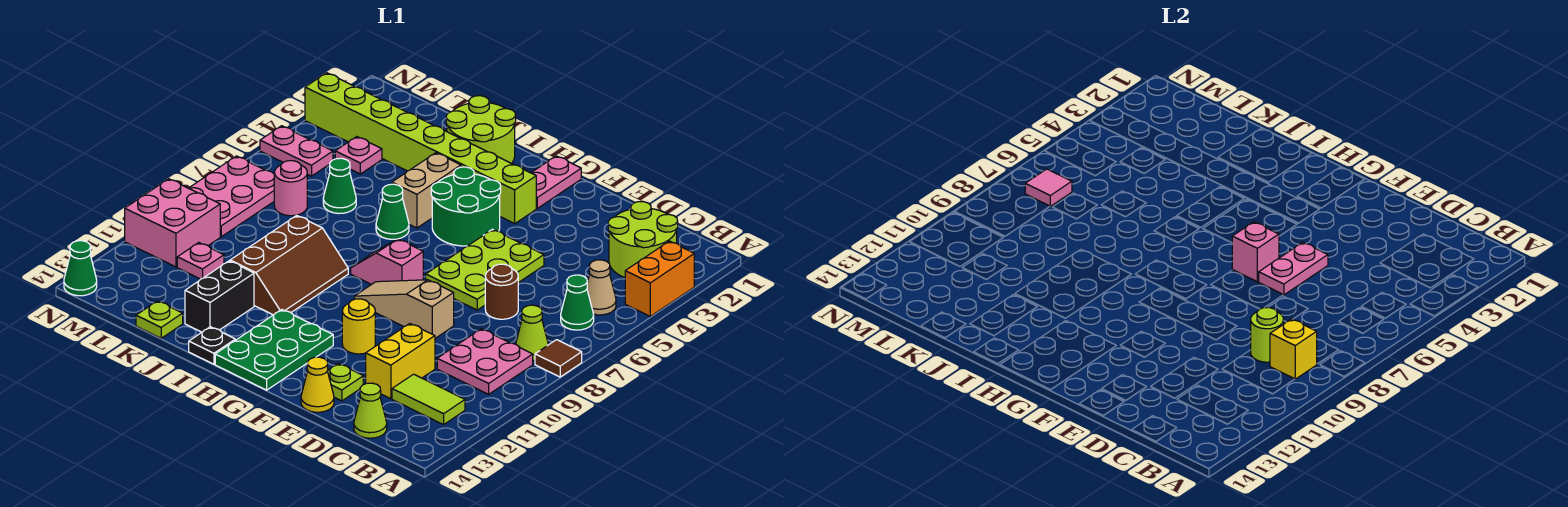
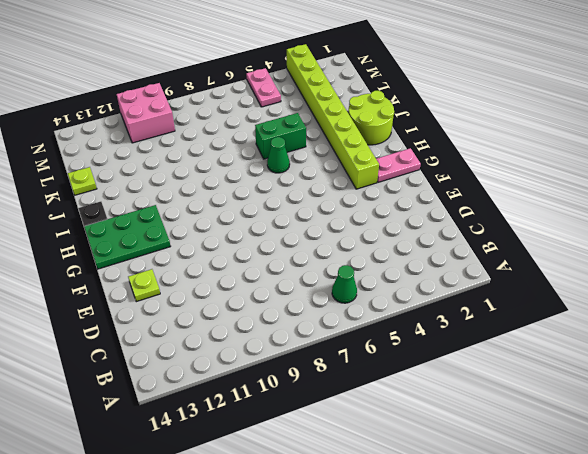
green 1x2 brick [255,113,306,159] -> none
none -> orange 1x2 brick [625,241,694,316]
none -> brown 1x1 tile [535,340,582,377]
none -> lime 2x2 round brick [608,202,678,277]
none -> tan 1x1 cone [587,260,616,315]

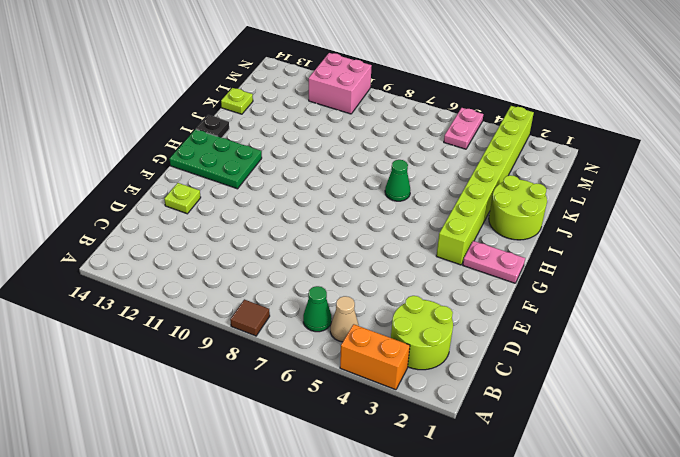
none -> lime 1x1 cone [516,305,548,360]
none -> pink 2x2 plate [437,329,533,394]
none -> lime 1x2 tile [392,374,465,425]
none -> lime 1x1 cone [354,383,387,438]

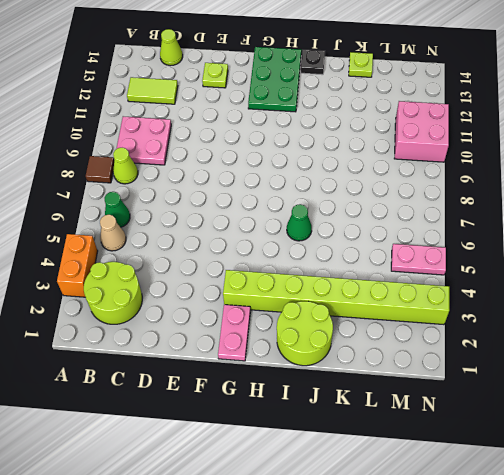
none -> brown 1x1 round brick [485,264,518,319]
none -> yellow 1x2 brick [366,324,435,399]
none -> lime 2x3 plate [426,229,544,310]
none -> tan 1x3 slope [354,280,454,338]

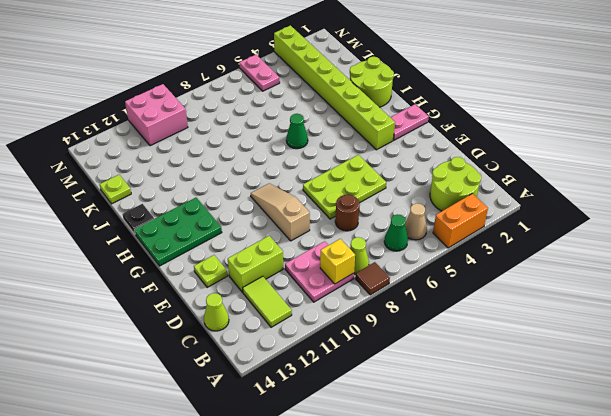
lime 1x2 brick [228,236,283,292] -> yellow 1x2 brick [366,324,435,399]
none -> yellow 1x1 cone [301,357,334,412]
none -> yellow 1x1 round brick [342,299,375,354]
none -> green 2x2 round brick [431,167,501,246]
none -> pink 1x2 slope [351,239,423,285]

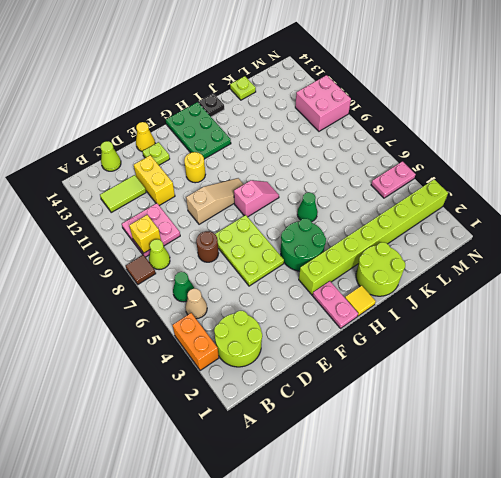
yellow 1x1 tile [345,285,376,316] -> none
none -> tan 1x2 brick [392,153,461,228]
none -> brown 2x3 slope [230,215,348,315]
none -> black 1x2 brick [185,261,254,332]
none -> green 1x1 cone [323,158,356,214]

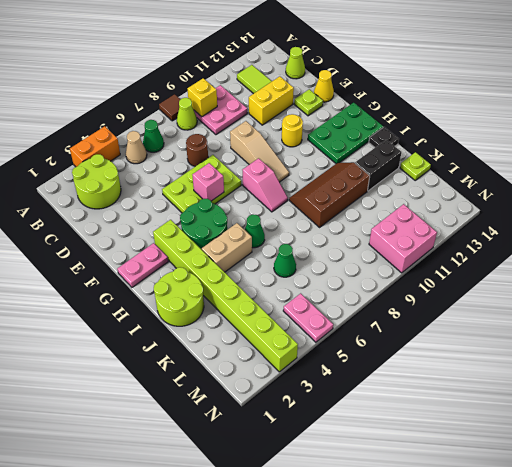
none -> pink 1x1 plate [335,137,382,174]
none -> pink 1x1 round brick [274,161,307,216]
none -> pink 1x1 plate [177,243,224,279]
none -> pink 2x3 plate [189,156,274,237]

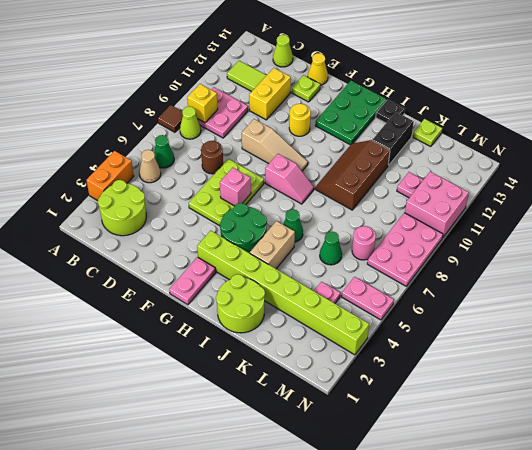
none -> green 1x1 cone [64,241,97,296]
none -> lime 1x1 round brick [1251,307,1284,362]
none -> pink 1x2 plate [1259,242,1328,295]
none -> pink 1x1 tile [1025,169,1072,206]

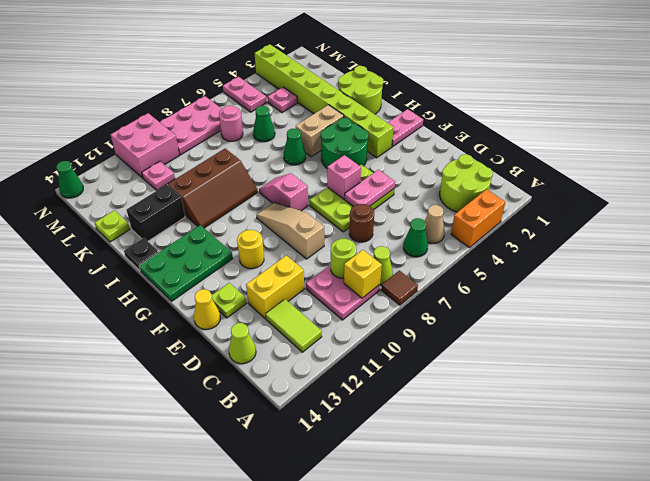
none -> pink 1x1 tile [1025,169,1072,206]

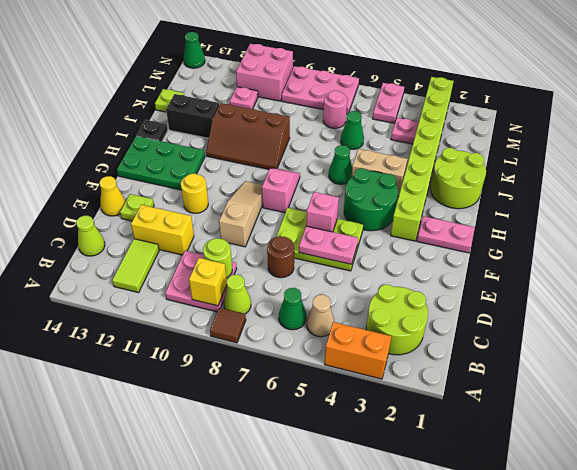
none -> pink 1x1 tile [1025,169,1072,206]

